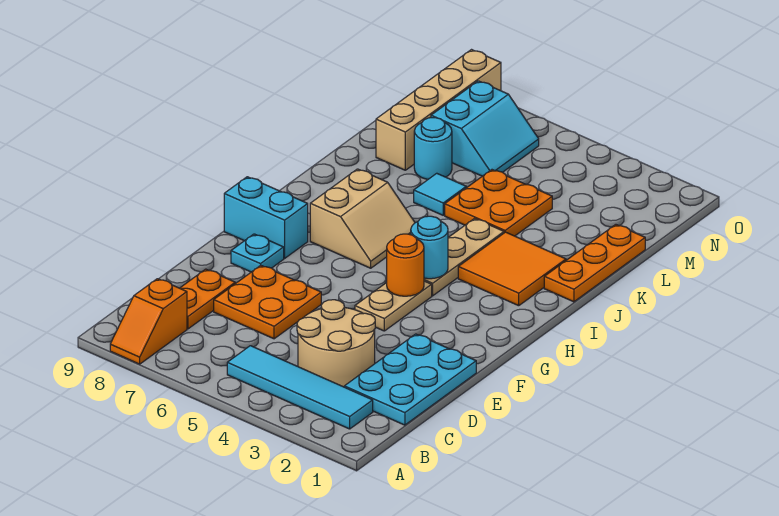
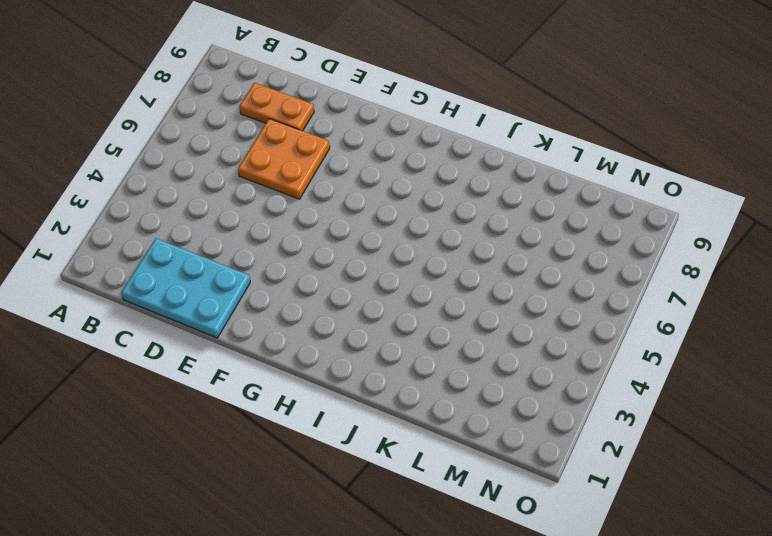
none -> orange 1x2 slope [110,279,187,364]
none -> cyan 1x4 tile [227,346,373,429]
none -> tan 2x2 round brick [297,300,375,387]

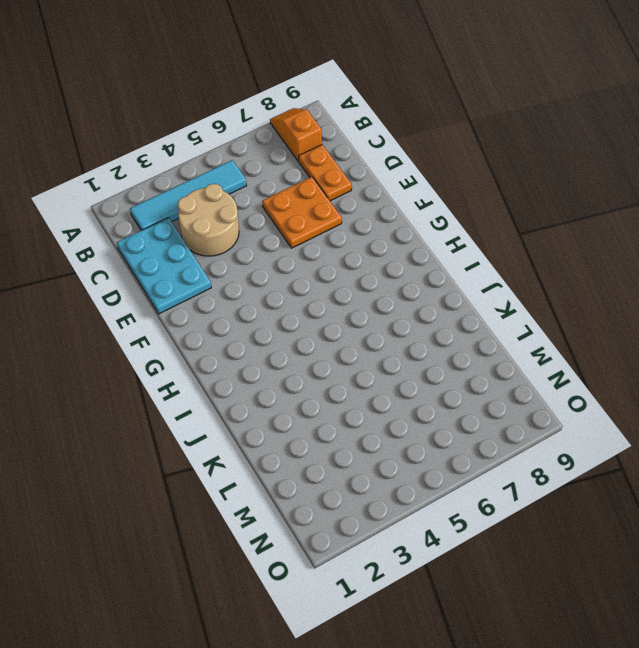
none -> tan 1x2 plate [355,281,432,331]
none -> cyan 1x1 plate [231,234,284,272]
none -> cyan 1x2 brick [224,177,308,258]

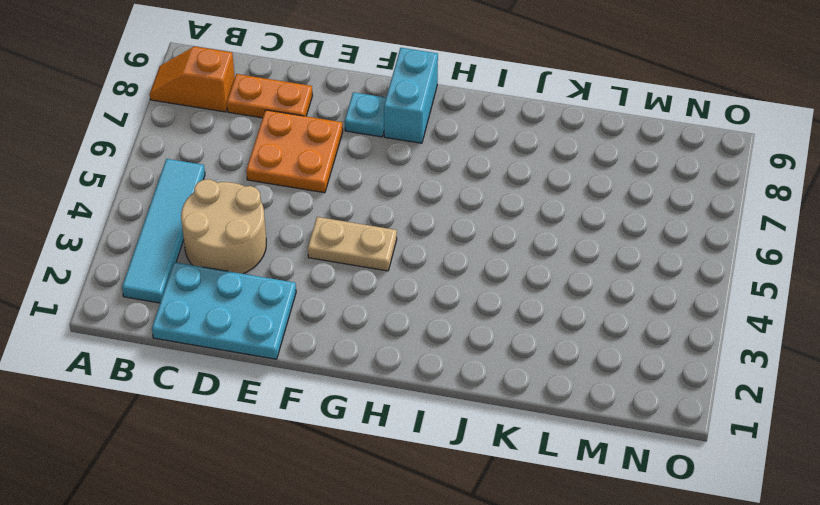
none -> tan 1x3 plate [424,218,504,296]
none -> tan 2x2 slope [310,169,415,268]
none -> orange 2x2 tile [458,232,566,306]

